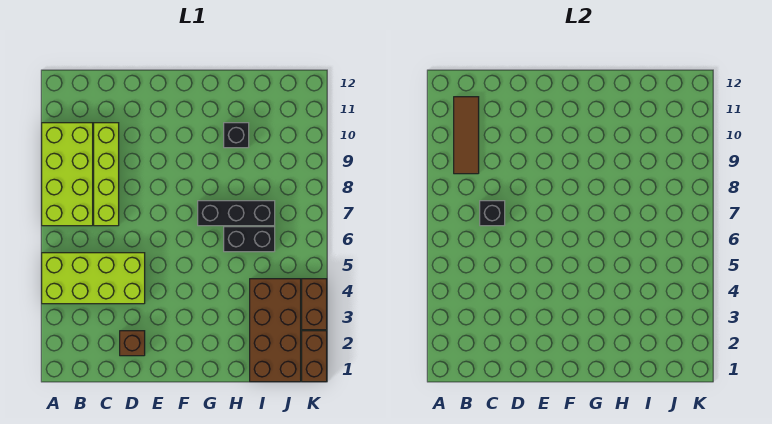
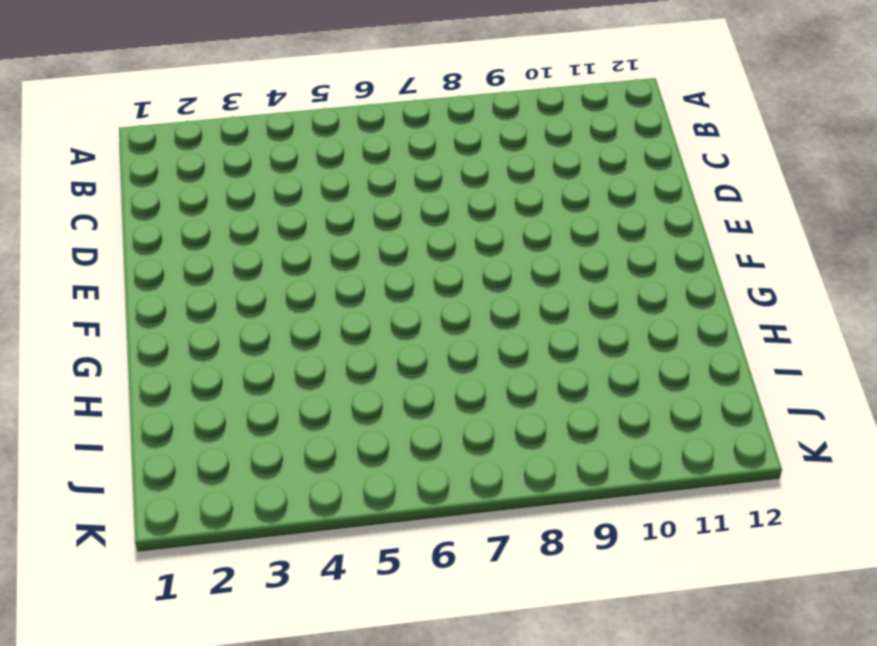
none -> lime 2x4 brick [42,253,145,304]
none -> lime 2x4 brick [42,123,93,226]
none -> lime 1x4 brick [94,123,119,226]

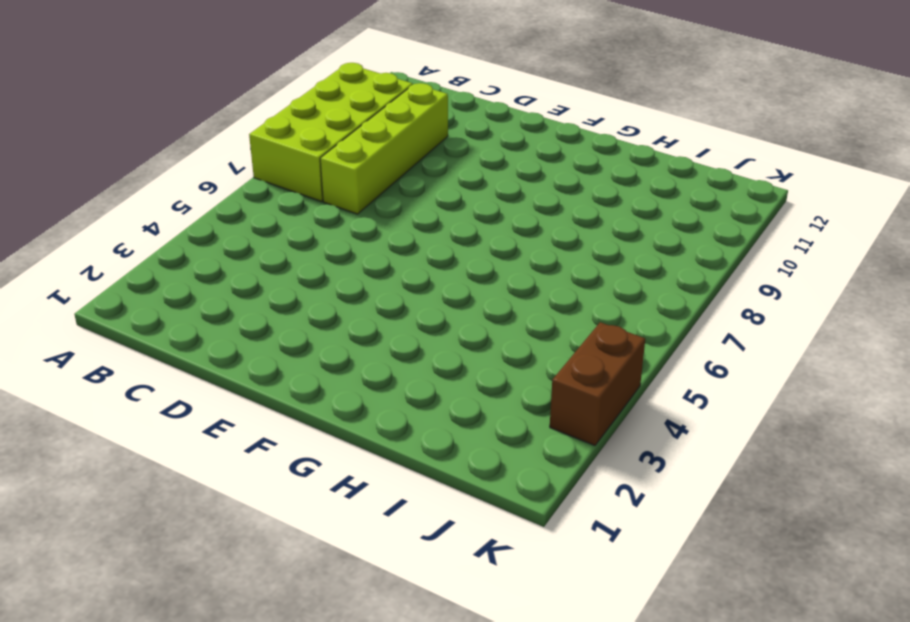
none -> lime 2x4 brick [42,253,145,304]
none -> brown 1x1 brick [120,331,145,356]
none -> black 1x3 brick [198,201,275,226]

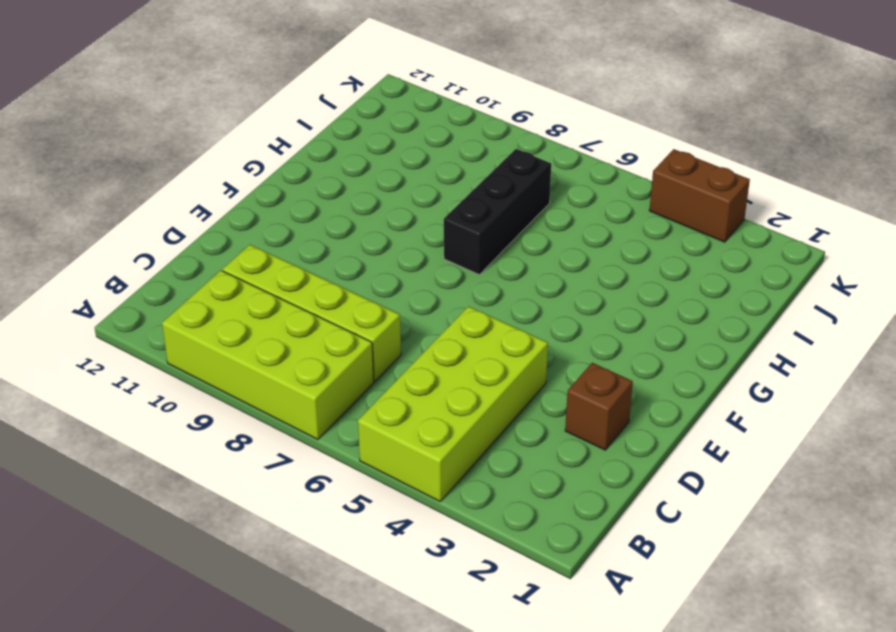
none -> black 1x2 brick [224,227,275,252]
none -> black 1x1 brick [224,123,249,148]
none -> brown 2x4 brick [250,279,301,382]

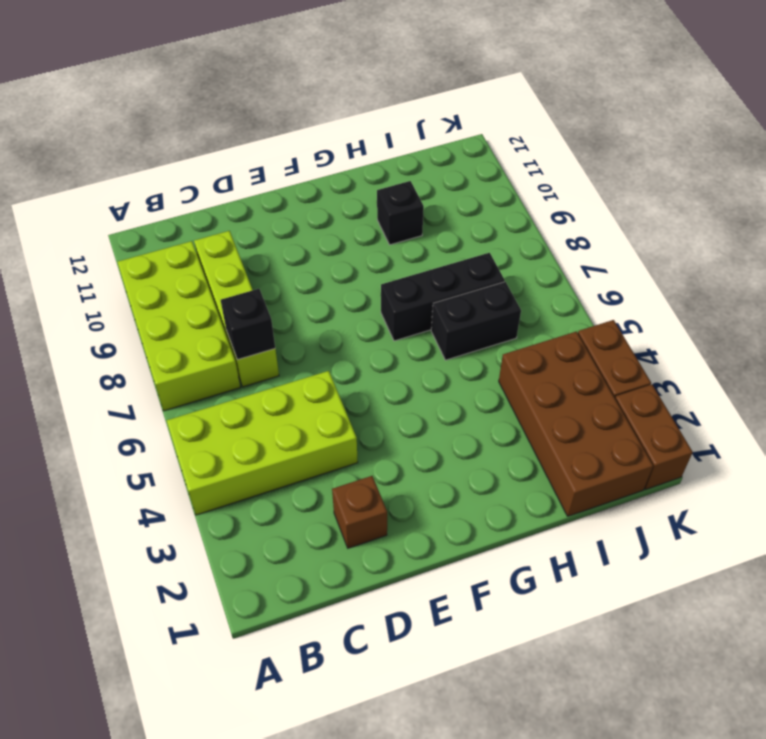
none -> brown 1x3 tile [454,97,479,174]

